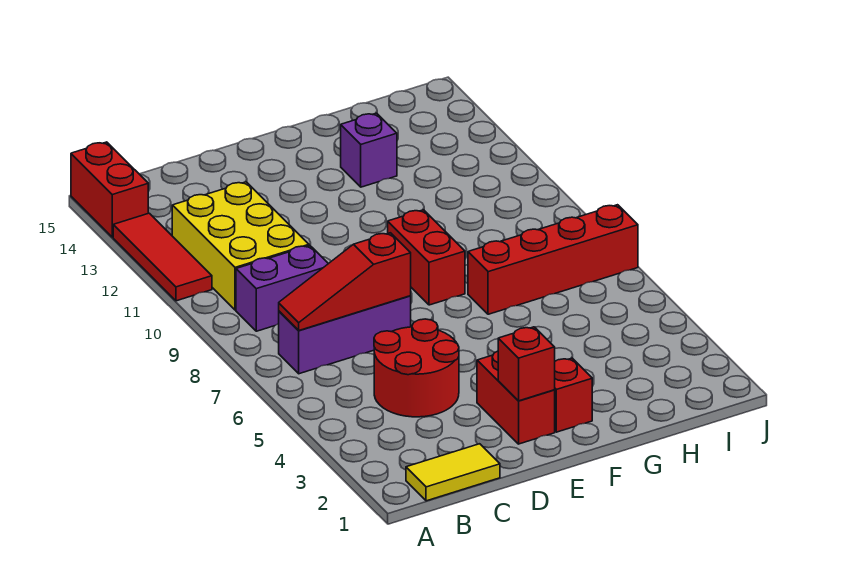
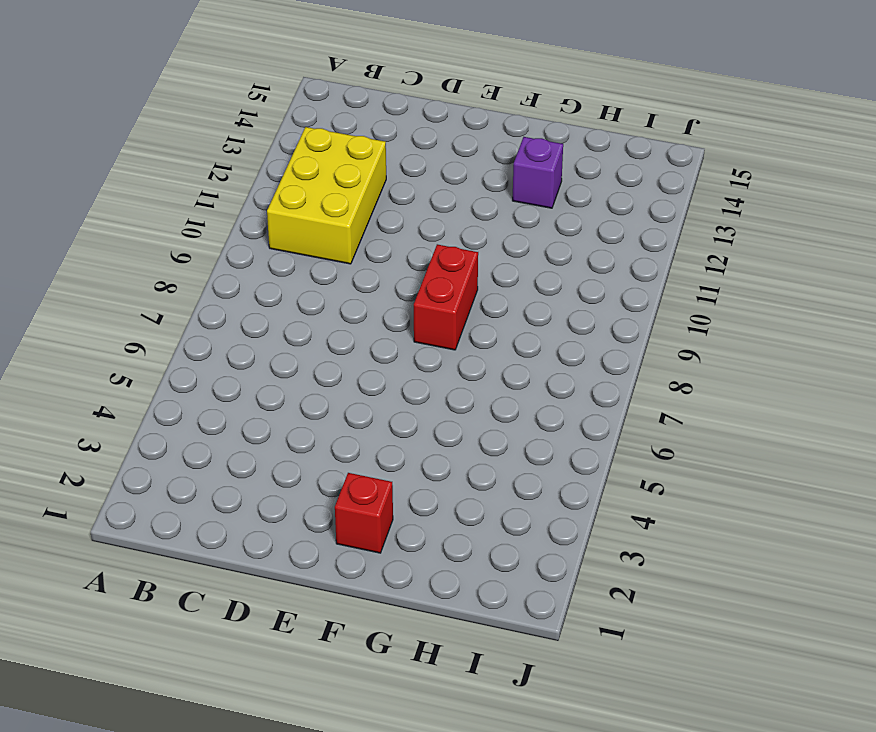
none -> red 1x3 tile [113,213,212,301]
none -> red 1x2 brick [71,142,148,237]
none -> yellow 1x2 tile [406,444,500,501]

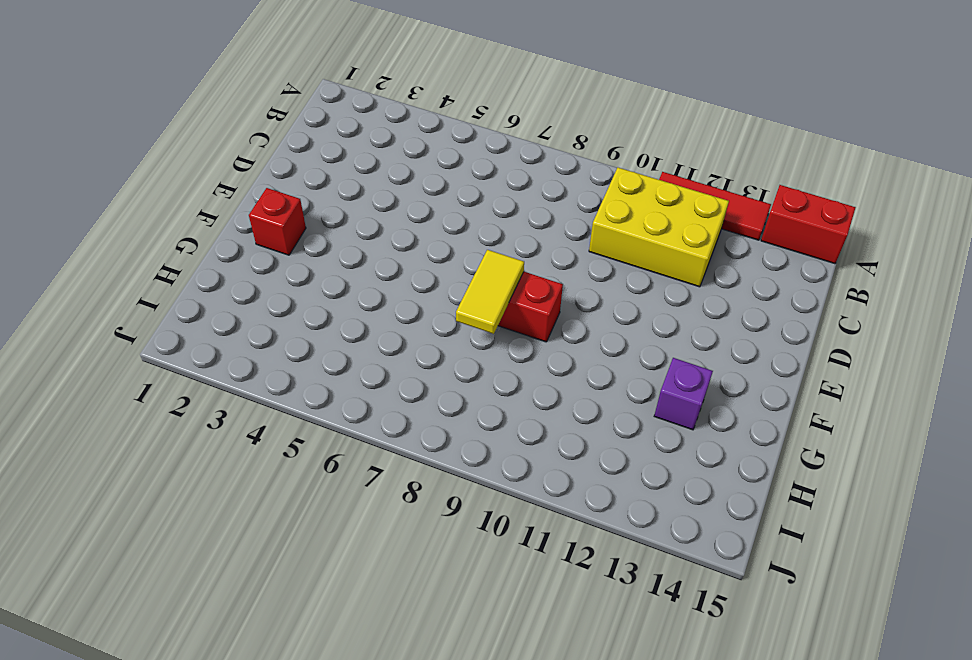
yellow 1x2 tile [456,250,524,334] -> yellow 1x2 tile moved to [406,444,500,501]
none -> purple 1x3 brick [279,296,411,374]
none -> purple 1x2 brick [236,246,328,331]
none -> red 2x2 round brick [374,319,459,417]

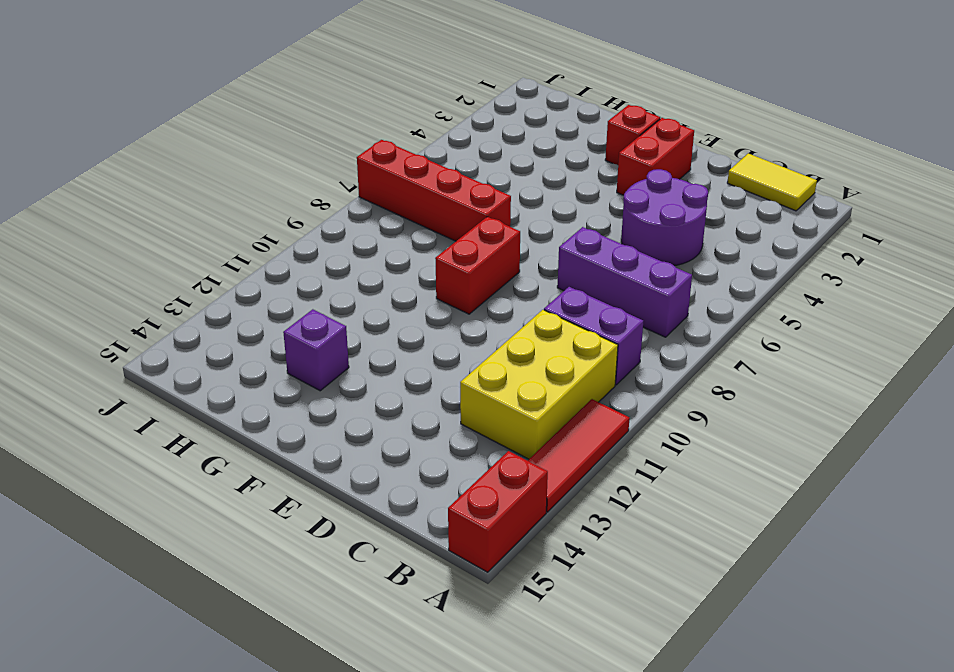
purple 2x2 round brick [621,169,708,266] -> red 2x2 round brick [374,319,459,417]
none -> red 1x3 slope [279,233,411,330]
none -> red 1x1 brick [498,327,555,401]

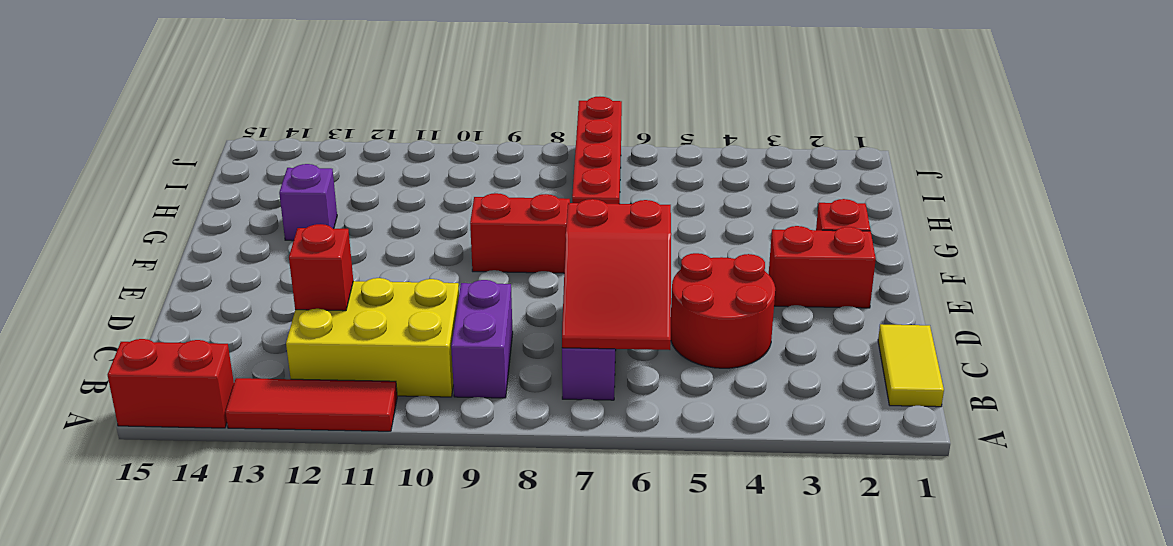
red 2x3 slope [562,199,671,350] -> red 1x3 slope [279,233,411,330]
red 1x1 brick [289,224,353,311] -> red 1x1 brick moved to [498,327,555,401]

